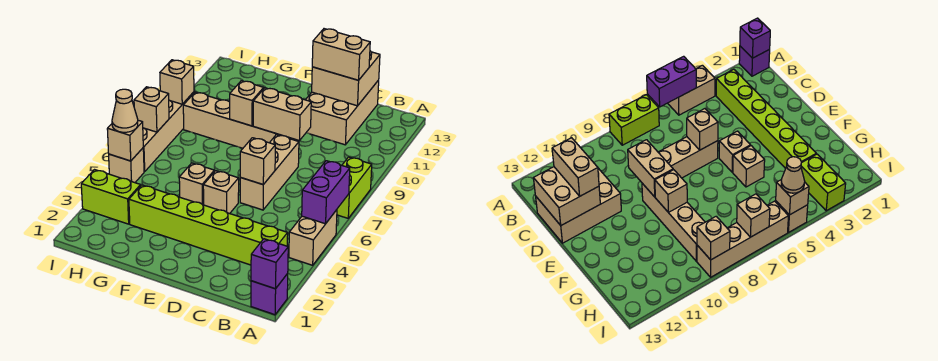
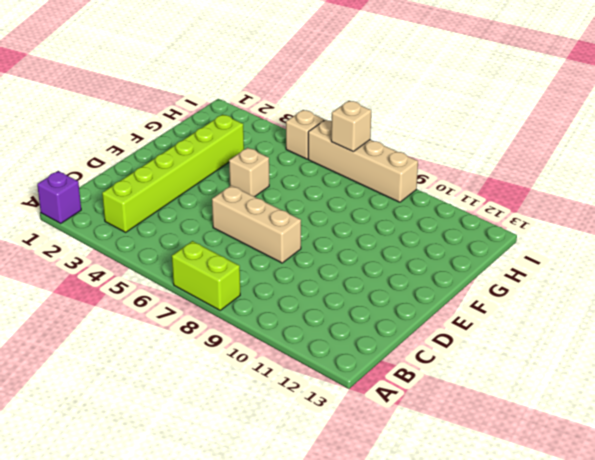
none -> tan 1x2 brick [289,210,337,265]
none -> tan 2x3 brick [306,80,379,145]
none -> tan 1x1 brick [203,171,239,214]

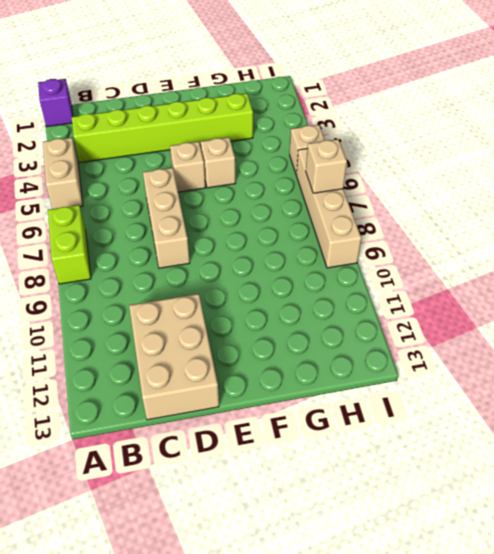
none -> tan 1x4 brick [183,92,282,148]
none -> lime 1x2 brick [81,170,141,224]
none -> purple 1x1 brick [251,239,288,289]

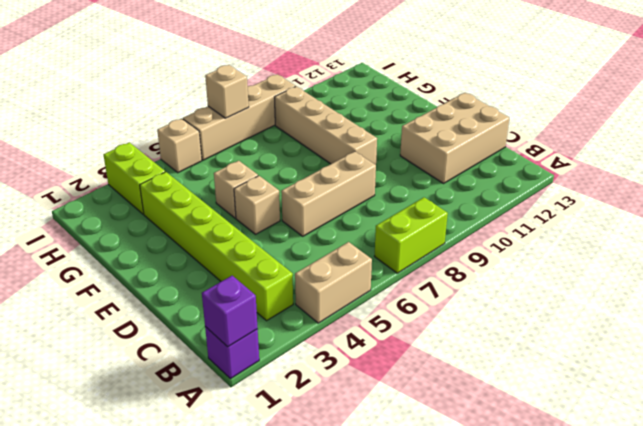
none -> purple 1x2 brick [302,161,350,224]
none -> tan 2x2 brick [312,51,380,106]
none -> tan 1x1 brick [240,138,275,184]

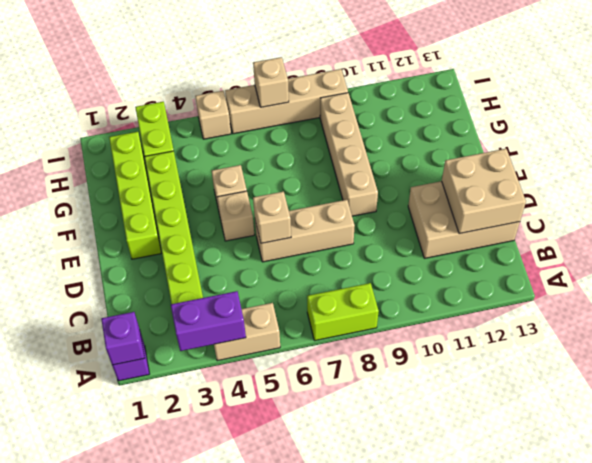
purple 1x2 brick [171,291,246,351] -> purple 1x2 brick moved to [302,161,350,224]
lime 1x4 brick [109,132,161,259] -> none
none -> tan 1x2 brick [253,88,311,141]
none -> tan 1x1 brick [230,81,264,126]
none -> tan 1x1 brick [107,120,143,161]

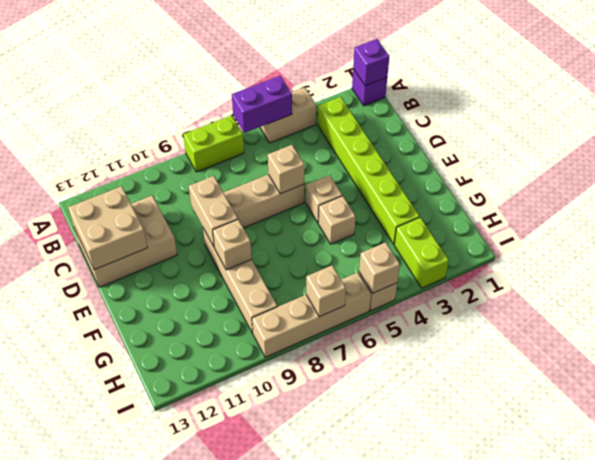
none -> tan 1x1 brick [160,60,194,104]
none -> tan 1x2 brick [312,29,370,80]
none -> tan 1x1 cone [112,89,138,132]

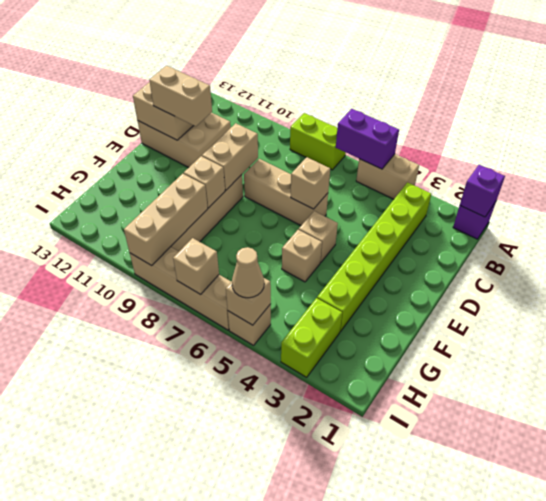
tan 1x2 brick [149,66,212,126] -> tan 1x2 brick turned to [312,29,370,80]
tan 1x3 brick [124,174,208,266] -> tan 1x1 brick [160,60,194,104]

